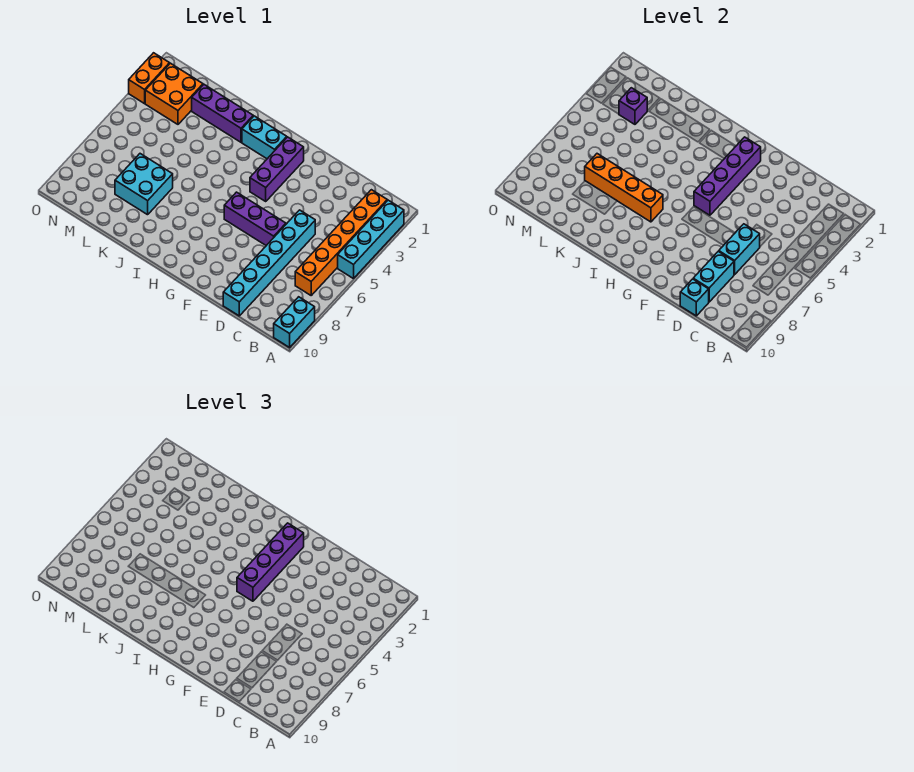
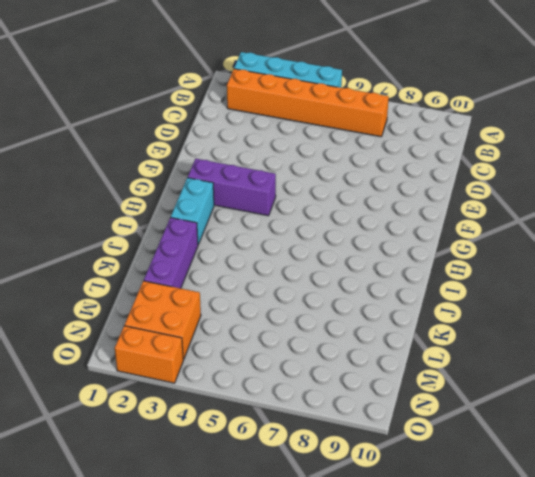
none -> cyan 1x2 brick [274,297,315,347]
none -> cyan 1x6 brick [223,210,315,316]
none -> purple 1x3 brick [224,192,286,246]

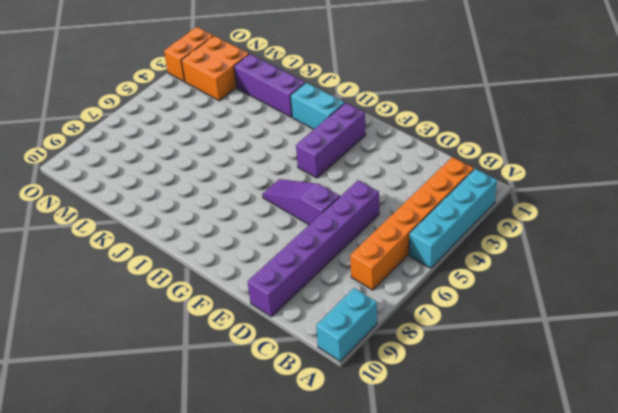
purple 1x6 brick [248,180,379,317] -> cyan 1x6 brick [223,210,315,316]
purple 1x3 slope [263,179,340,225] -> purple 1x3 brick [224,192,286,246]
none -> cyan 2x2 brick [115,154,173,215]
none -> cyan 1x2 brick [719,224,760,275]
none -> cyan 1x2 brick [693,251,734,302]

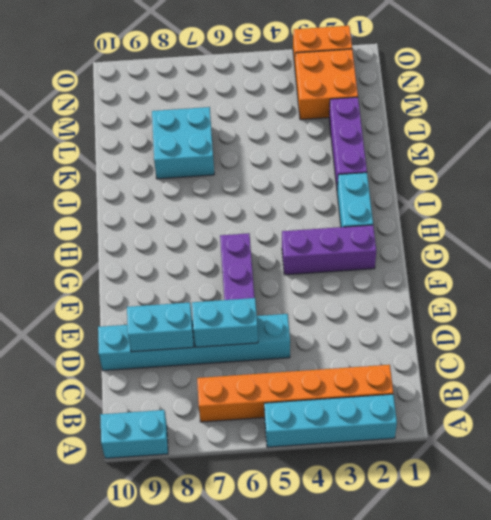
none -> cyan 1x1 brick [680,279,709,316]
none -> purple 1x4 brick [694,137,761,215]
none -> orange 1x4 brick [585,154,663,222]

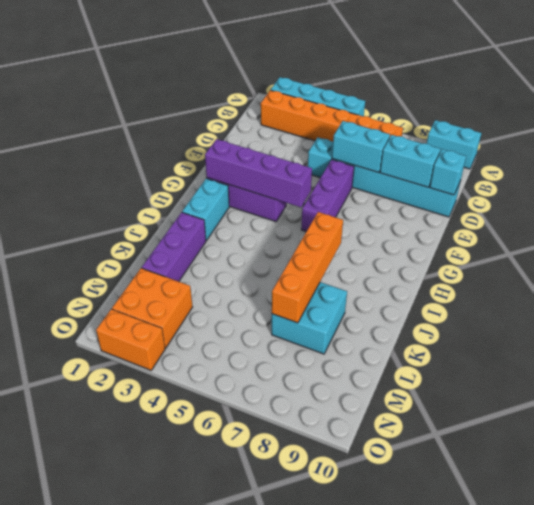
none -> purple 1x1 brick [619,88,647,124]
none -> purple 1x4 brick [237,523,304,601]

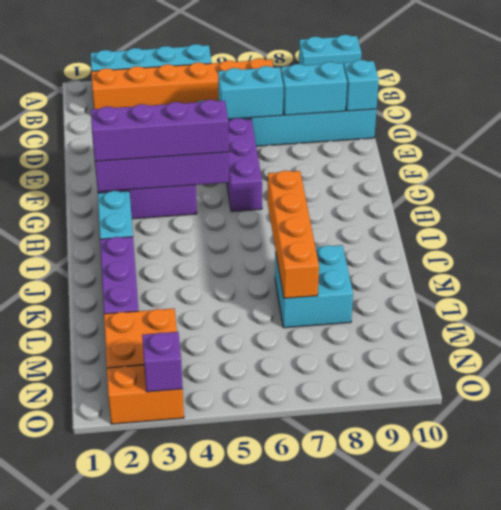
purple 1x1 brick [142,332,183,392] -> purple 1x1 brick moved to [619,88,647,124]

